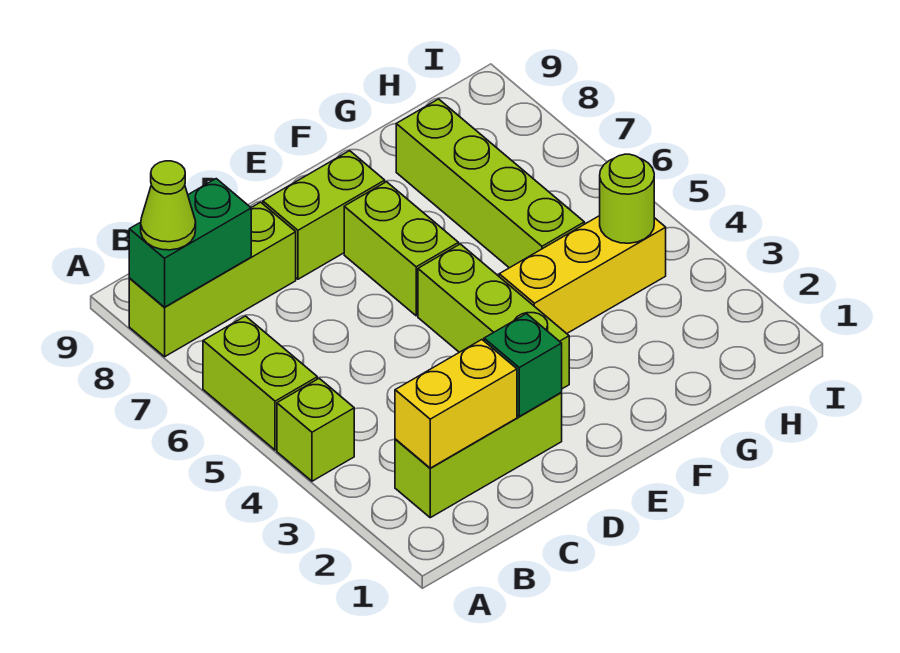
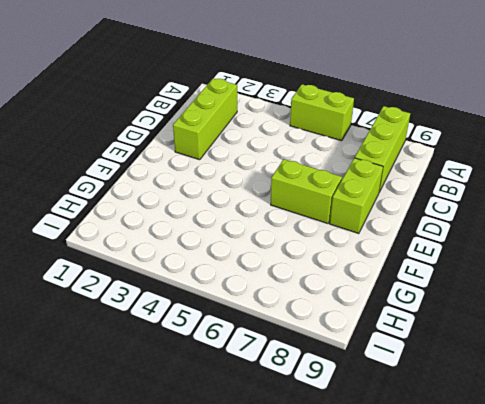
none -> lime 1x1 brick [277,378,354,481]
none -> lime 1x3 brick [418,244,569,389]
none -> yellow 1x3 brick [499,216,666,334]

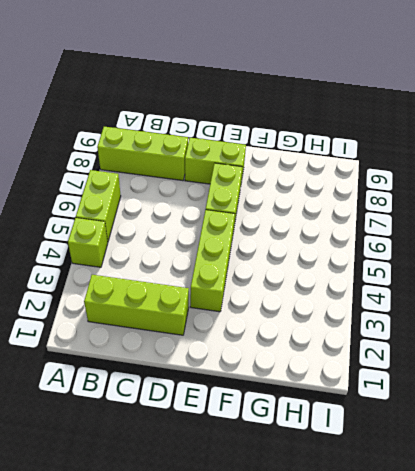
none -> yellow 1x3 brick [499,216,666,334]
none -> lime 1x4 brick [396,99,584,268]
none -> green 1x2 brick [129,179,251,307]

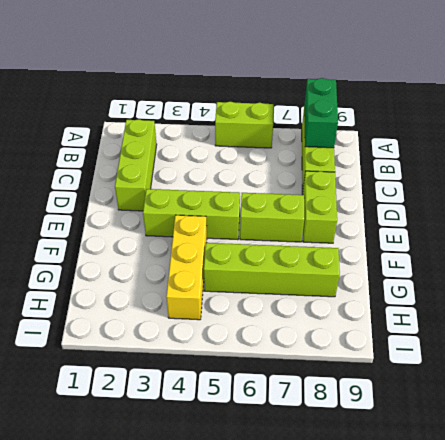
none -> lime 1x1 brick [277,378,354,481]
none -> yellow 1x2 brick [395,340,517,468]
none -> green 1x1 brick [484,314,562,416]

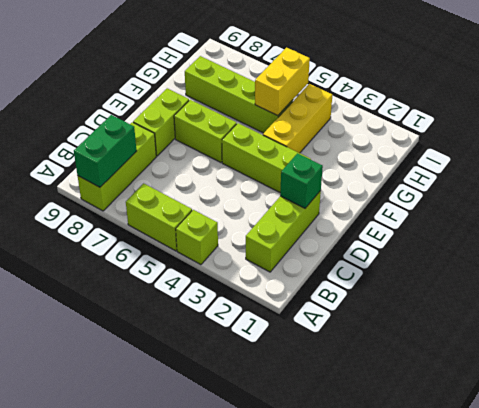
yellow 1x2 brick [255,48,310,116] -> yellow 1x2 brick moved to [395,340,517,468]
none -> lime 1x1 round brick [600,154,654,243]
none -> lime 1x1 cone [141,161,196,250]

